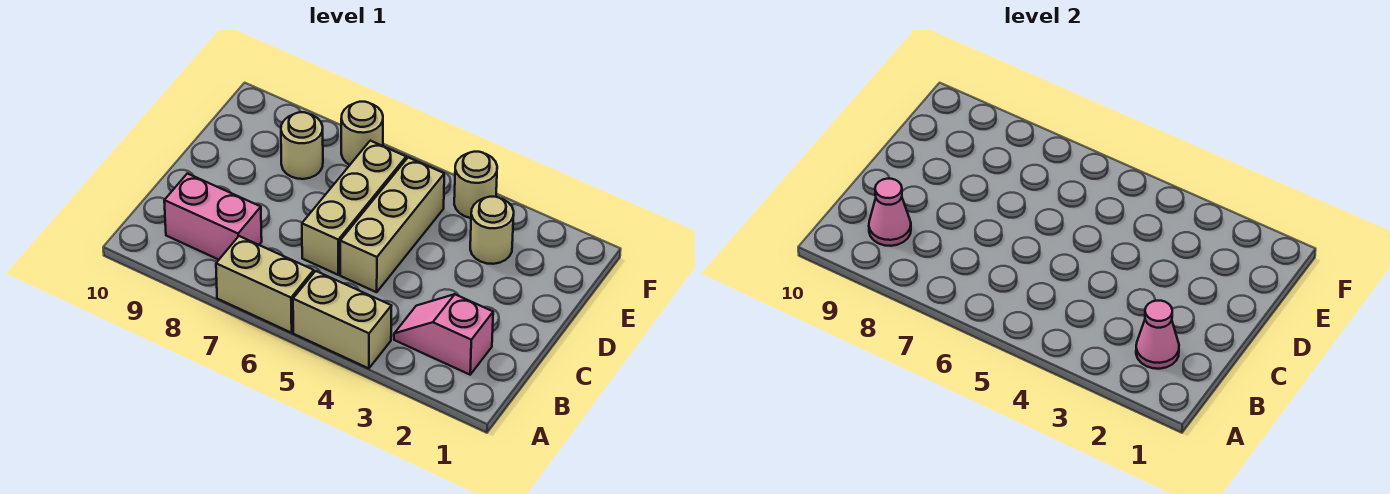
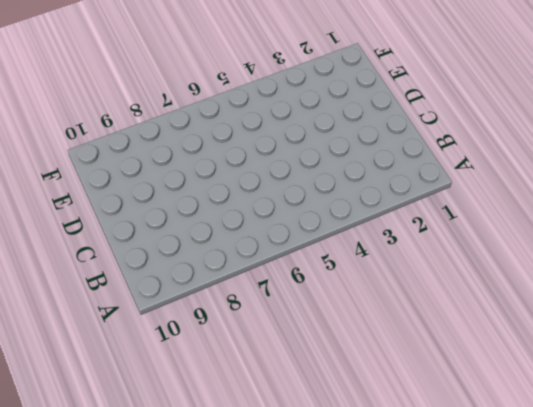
none -> tan 1x2 brick [293,271,391,368]
none -> tan 1x2 brick [216,236,314,333]
none -> pink 1x2 slope [394,294,493,375]

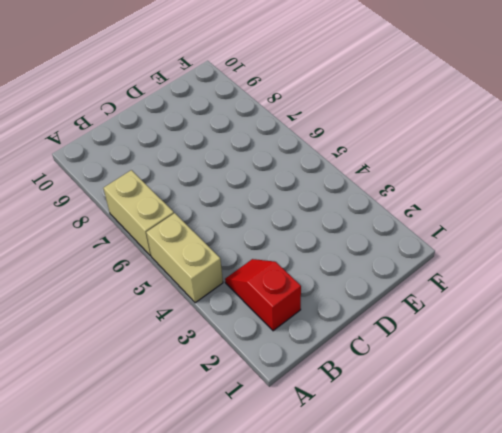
red 1x2 slope [225,259,301,331] -> pink 1x2 slope [394,294,493,375]
none -> pink 1x2 brick [164,173,262,260]
none -> tan 1x3 brick [340,157,444,292]
none -> tan 1x3 brick [302,141,406,275]

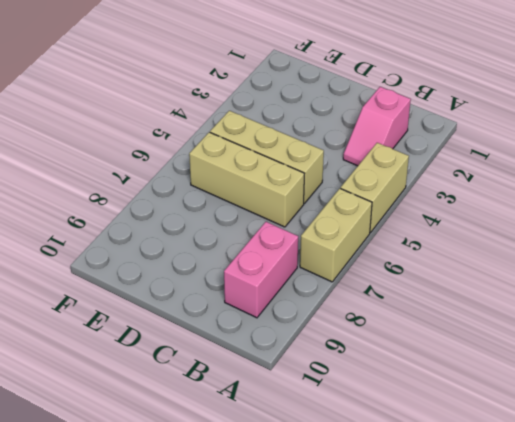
none -> tan 1x1 round brick [470,197,514,264]
none -> tan 1x1 round brick [281,112,323,179]
none -> tan 1x1 round brick [454,152,497,218]

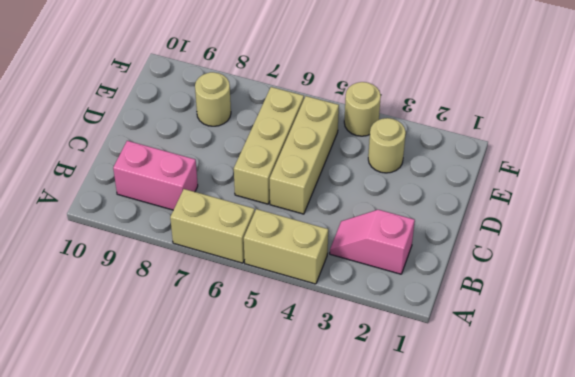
none -> tan 1x1 round brick [341,102,383,165]
none -> pink 1x1 cone [1136,301,1179,369]
none -> pink 1x1 cone [869,179,911,246]

